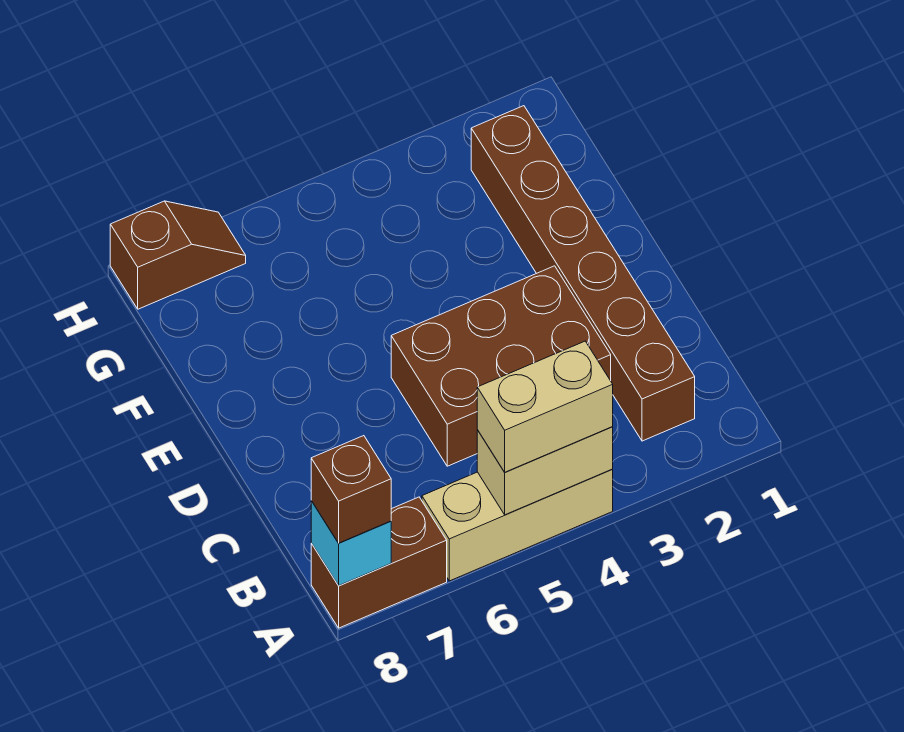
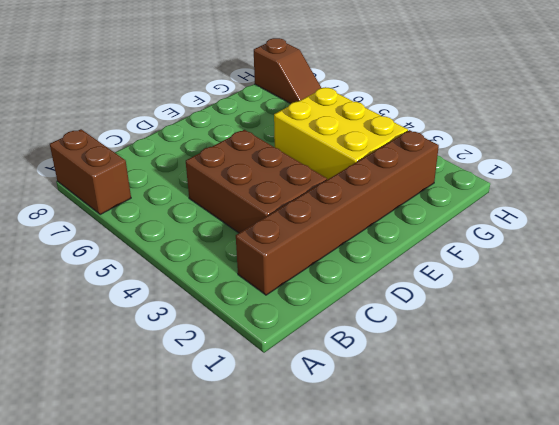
yellow 2x3 brick [274,87,408,180] -> none
none -> tan 1x3 brick [422,469,613,581]
none -> tan 1x2 brick [477,427,613,515]

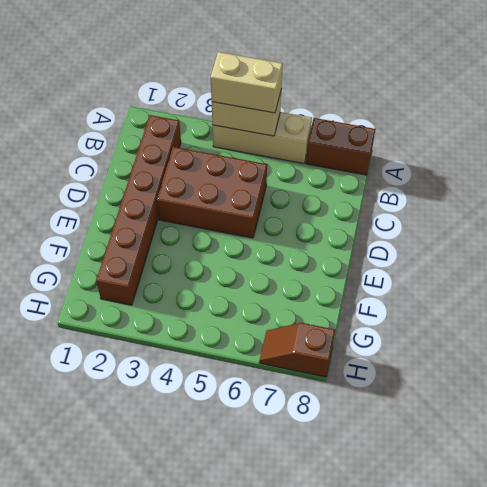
none -> cyan 1x1 brick [311,501,391,586]
none -> brown 1x1 brick [311,436,391,543]

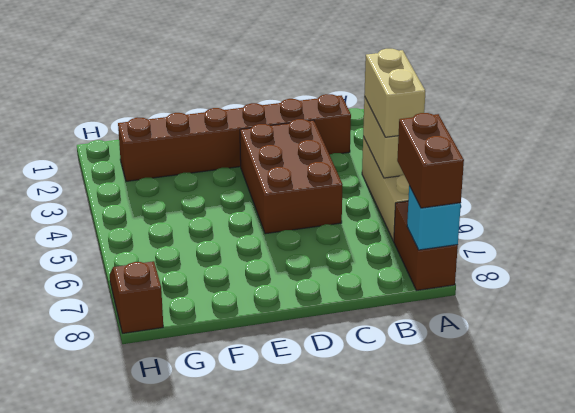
brown 1x2 brick [397,113,464,208] -> brown 1x1 brick [311,436,391,543]

